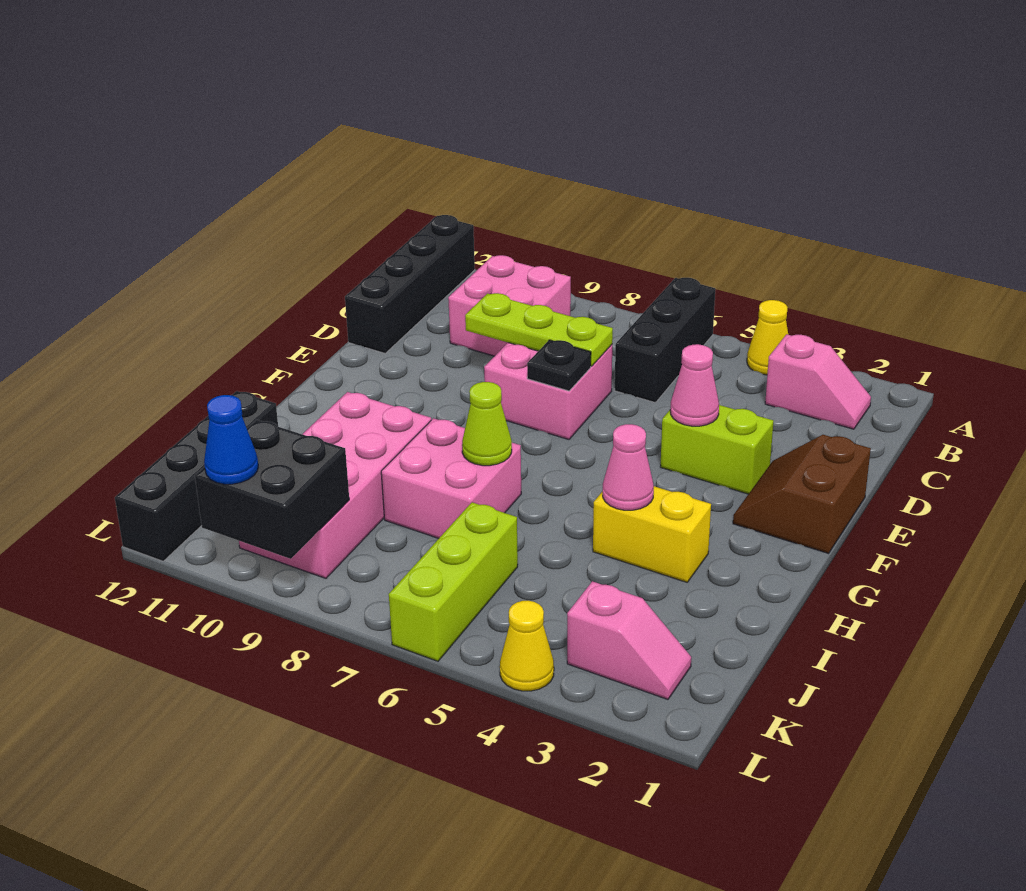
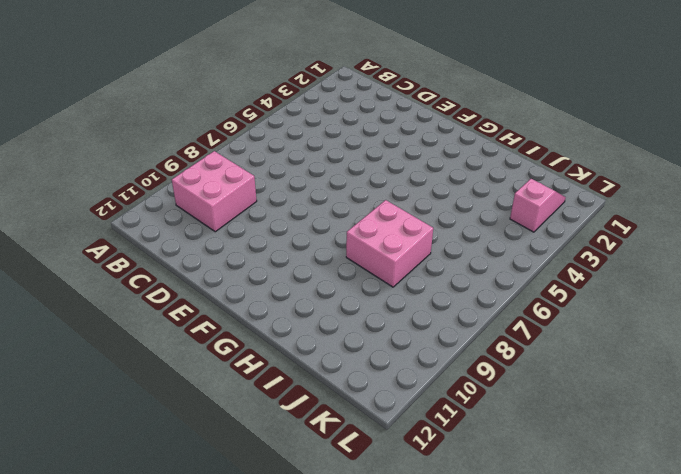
none -> yellow 1x1 cone [747,300,788,375]
none -> black 1x3 brick [615,278,715,403]
none -> black 1x4 brick [345,215,475,353]

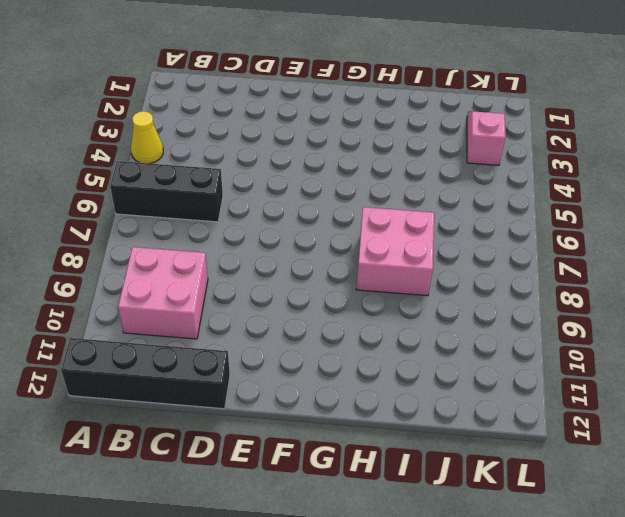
none -> pink 1x2 slope [765,334,871,429]
none -> pink 2x2 brick [484,343,612,440]
none -> brown 2x2 slope [733,435,871,553]

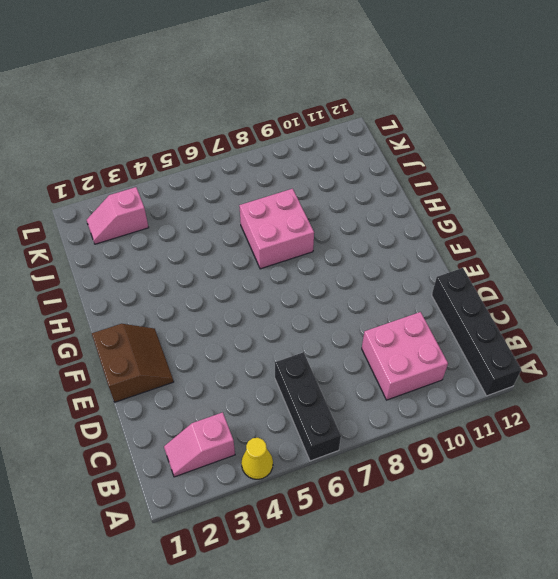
none -> pink 2x2 brick [484,343,612,440]
none -> lime 1x2 brick [660,405,774,494]
none -> yellow 1x2 brick [593,486,711,582]

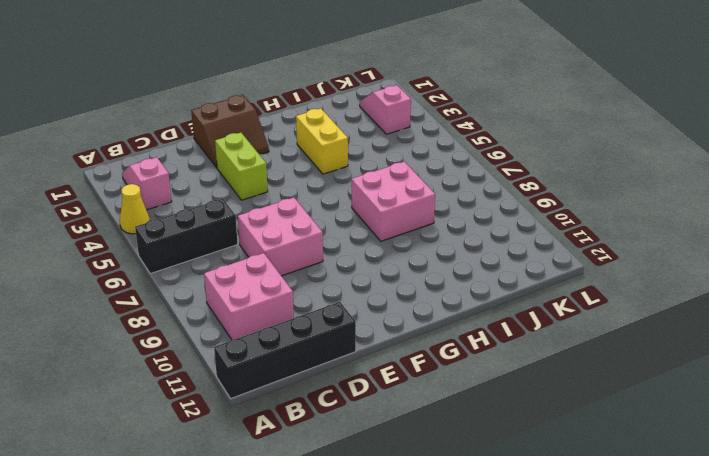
none -> pink 2x4 brick [239,392,431,578]
none -> black 1x4 brick [115,391,278,561]
none -> lime 1x3 brick [389,502,518,661]

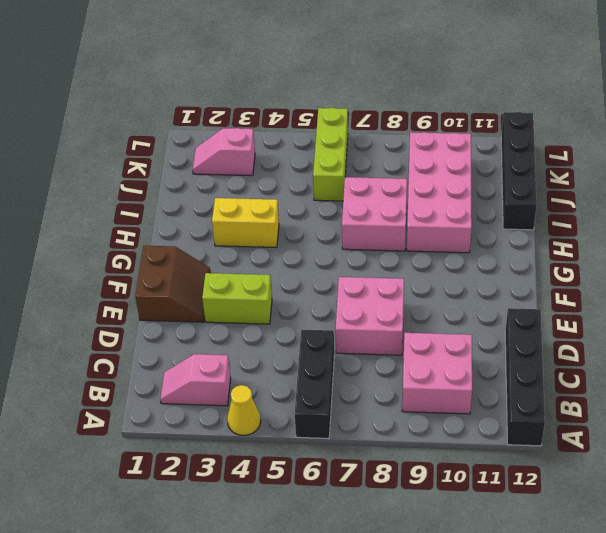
none -> yellow 1x1 cone [500,601,554,691]
none -> lime 1x3 plate [465,293,613,366]
none -> pink 1x1 cone [670,344,719,426]

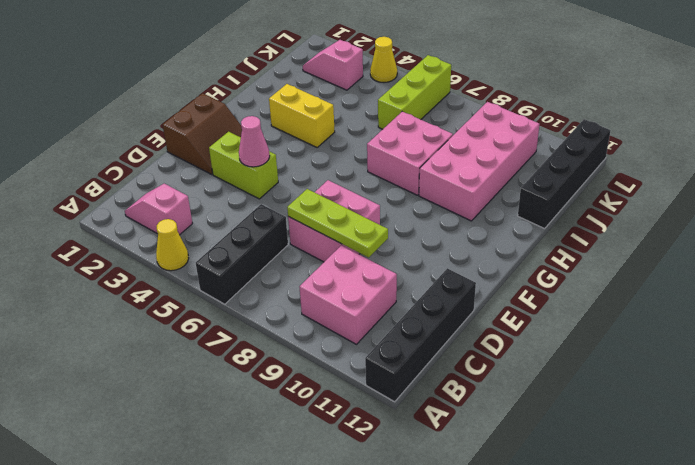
none -> black 1x1 plate [527,340,591,391]
none -> pink 1x1 cone [603,424,654,510]
none -> lime 1x1 cone [462,382,512,466]

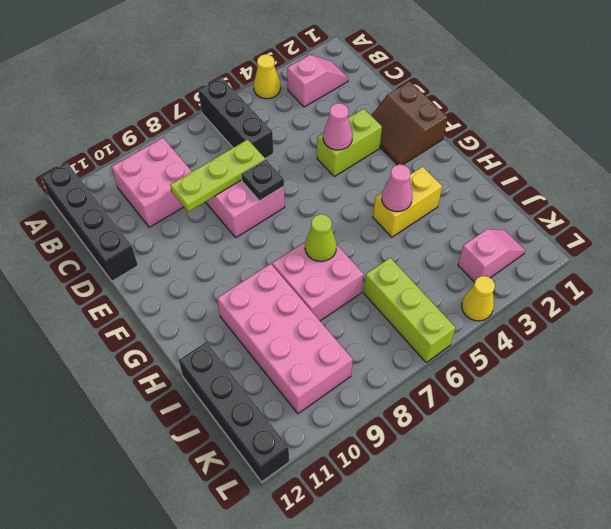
none -> black 2x2 brick [195,420,349,559]
none -> blue 1x1 cone [204,395,258,484]

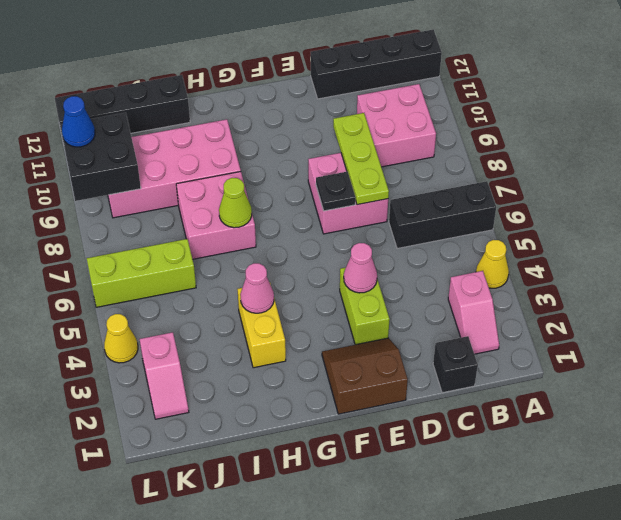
black 1x1 brick [433,336,478,393] -> none

